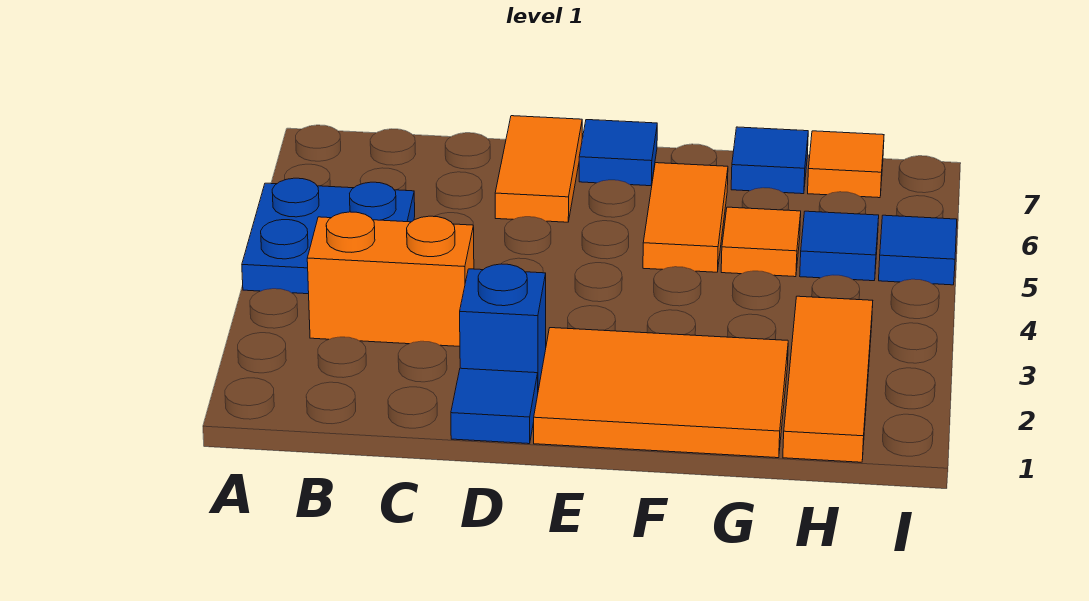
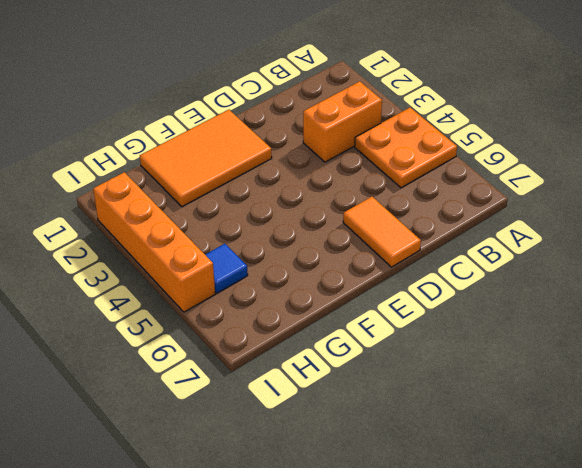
orange 2x2 plate [355,107,457,188] -> blue 2x2 plate [242,178,415,294]
orange 1x4 brick [93,172,215,312] -> blue 1x1 tile [879,215,957,285]
none -> blue 1x1 tile [451,368,538,444]
none -> blue 1x1 brick [460,264,546,390]
none -> blue 1x1 tile [579,120,657,186]

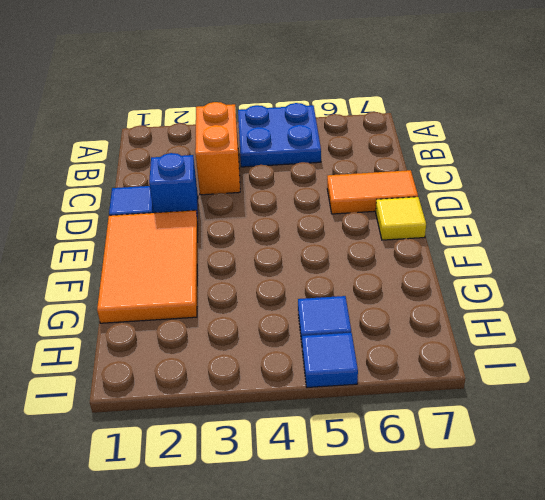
yellow 1x1 tile [376,197,426,240] -> blue 1x1 tile [579,120,657,186]
none -> orange 1x2 tile [643,163,728,272]
none -> orange 1x1 tile [721,207,801,277]
none -> blue 1x1 tile [731,127,808,194]

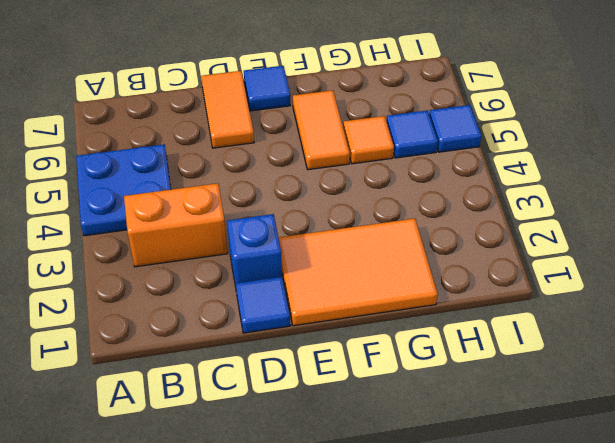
none -> blue 1x1 tile [731,127,808,194]
none -> orange 1x3 tile [783,296,873,462]
none -> orange 1x1 tile [808,131,884,198]

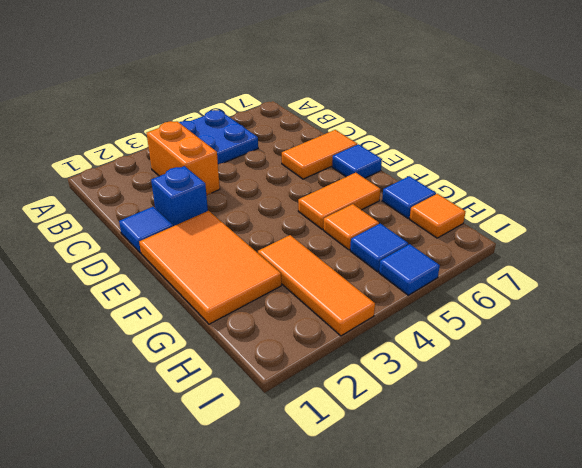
orange 1x3 tile [258,235,375,336] -> orange 1x3 tile turned to [783,296,873,462]

